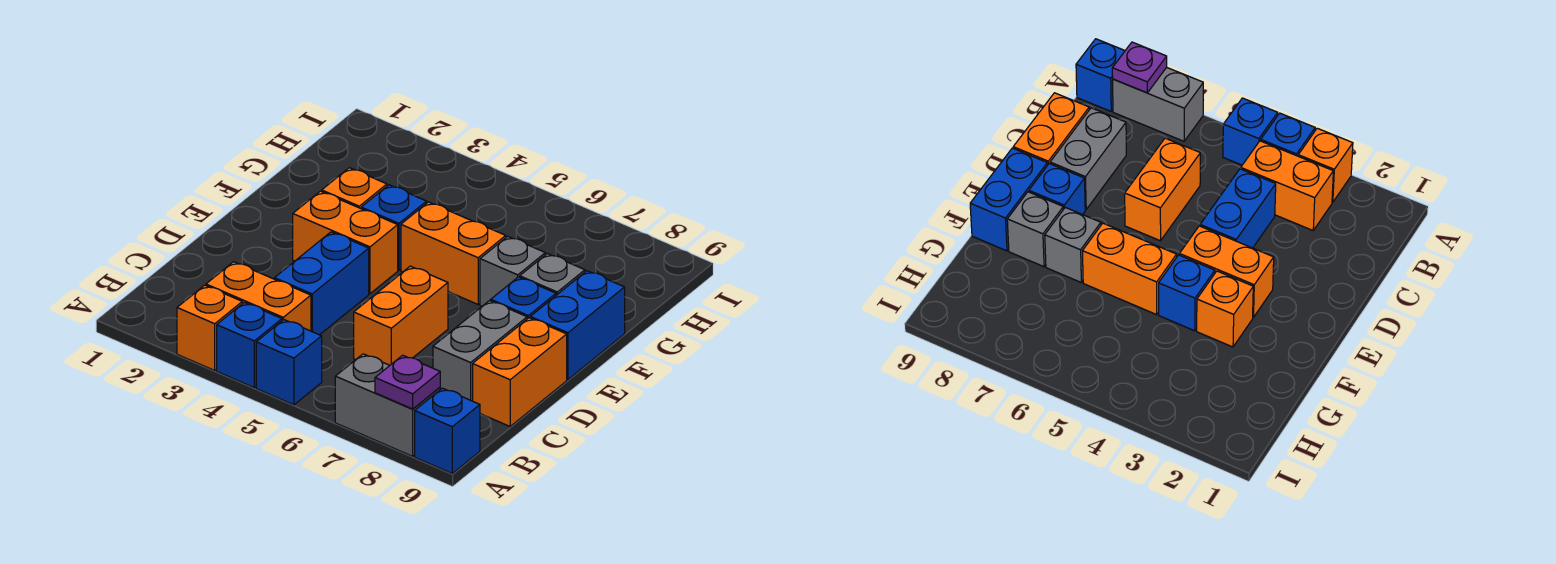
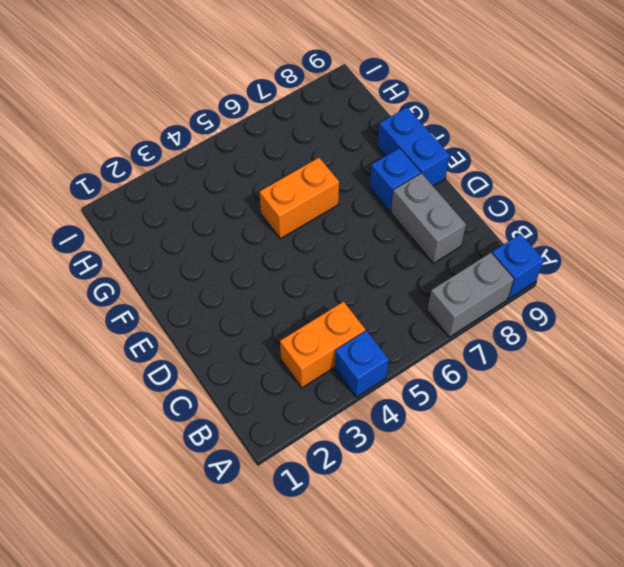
none -> orange 1x1 brick [177,285,242,370]
none -> blue 1x1 brick [256,320,322,405]
none -> blue 1x2 brick [275,232,369,335]

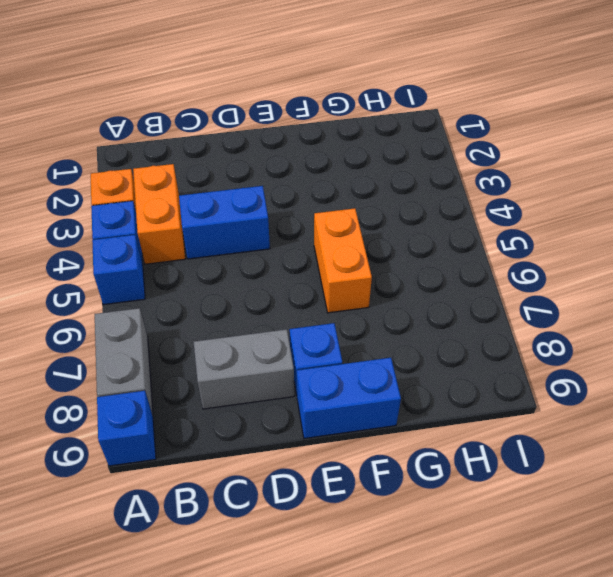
none -> orange 1x2 brick [354,266,448,365]
none -> orange 1x2 brick [473,318,567,426]
none -> orange 1x2 brick [293,191,398,294]

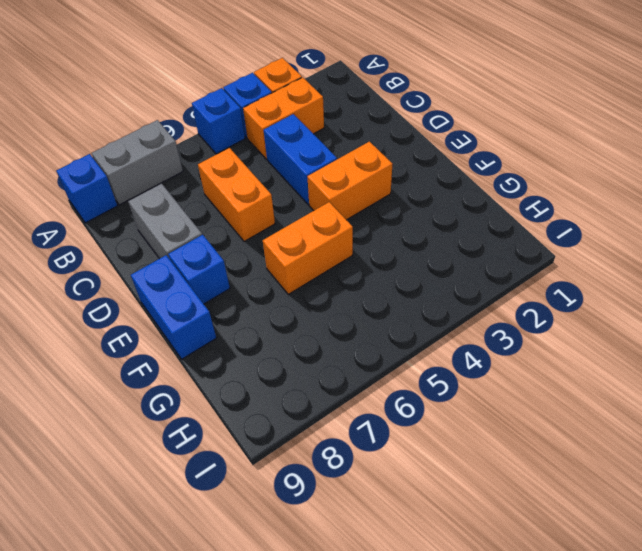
none -> orange 1x2 brick [473,318,567,426]
none -> orange 1x1 brick [322,168,387,209]
none -> blue 1x1 brick [361,185,427,270]

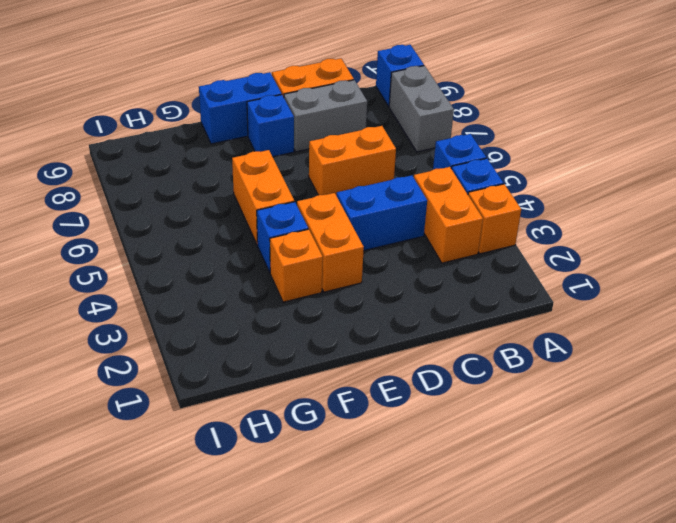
none -> grey 1x1 brick [480,236,545,306]
none -> grey 1x1 brick [520,254,585,295]
none -> purple 1x1 plate [375,355,440,409]

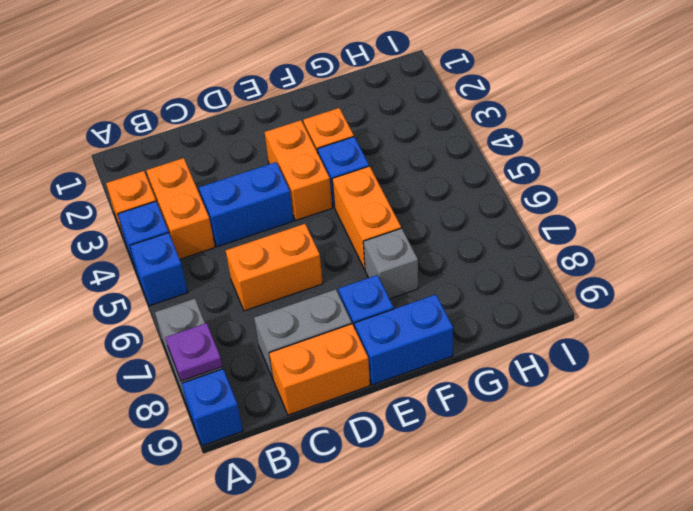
none -> grey 1x1 brick [520,254,585,295]

